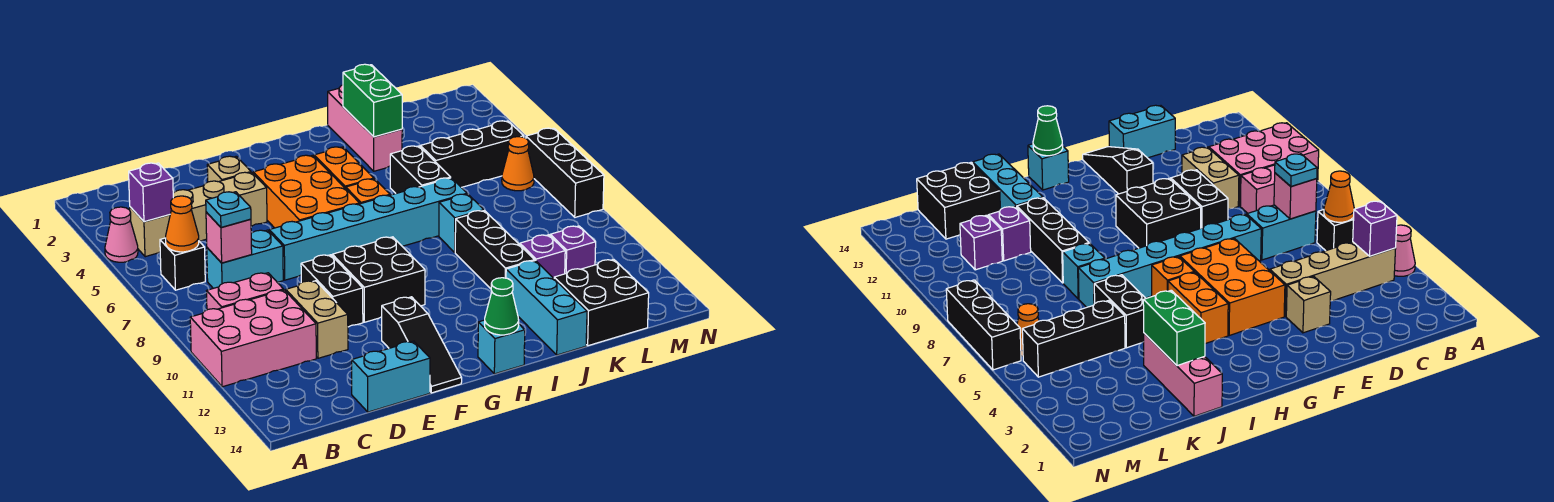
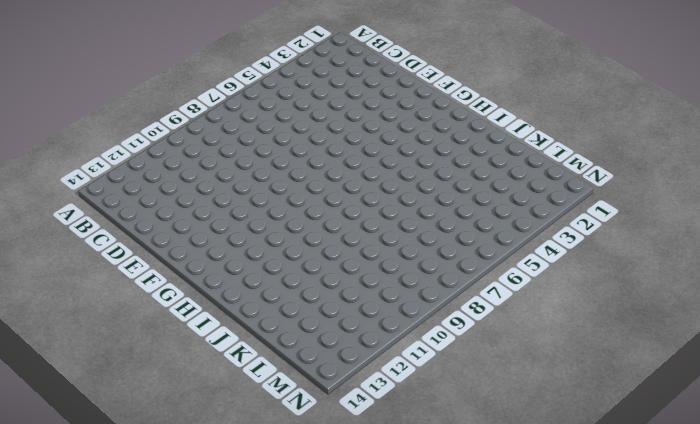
none -> pink 1x1 cone [105,207,138,262]
none -> pink 2x3 brick [190,290,316,387]
none -> tan 1x4 brick [130,172,267,257]
none -> black 1x1 brick [160,238,205,290]

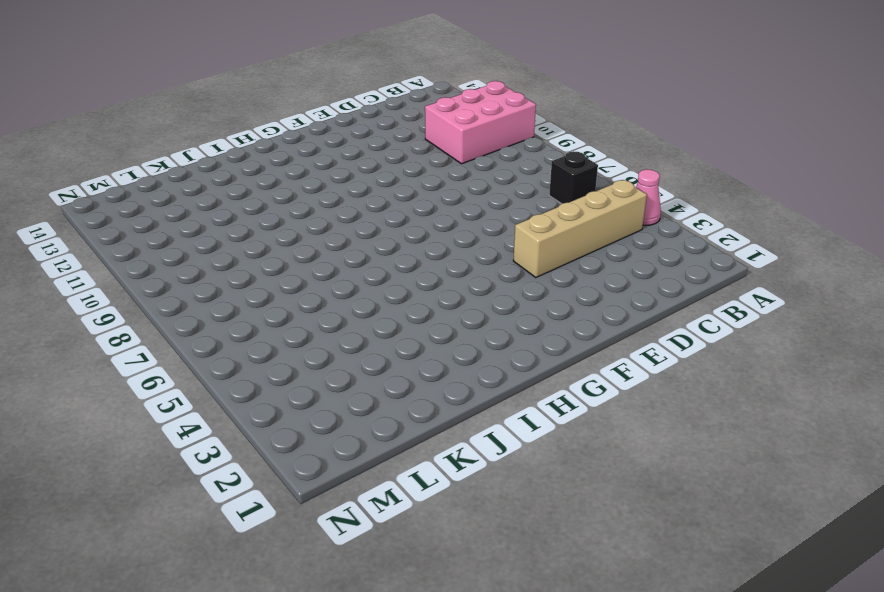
none -> pink 1x2 brick [207,273,284,310]
none -> cyan 1x2 brick [207,230,283,288]
none -> tan 1x2 brick [286,281,348,358]
none -> cyan 1x2 brick [352,341,430,412]

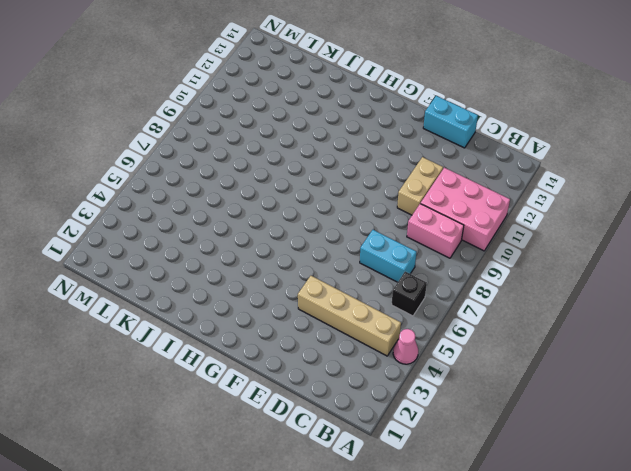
none -> tan 1x1 brick [207,156,251,182]
none -> cyan 1x6 brick [269,178,467,280]
none -> black 1x2 brick [301,255,363,327]
none -> orange 2x3 brick [253,155,360,228]

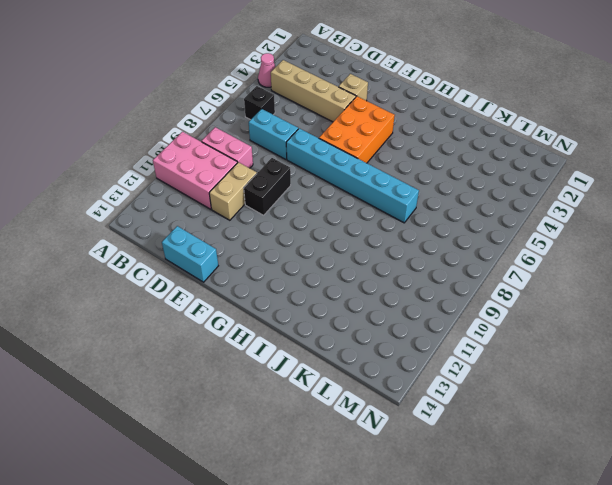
none -> black 2x2 brick [332,237,425,322]
none -> black 1x3 slope [382,297,462,393]
none -> orange 1x2 brick [314,147,374,189]
none -> orange 1x1 brick [346,179,390,204]

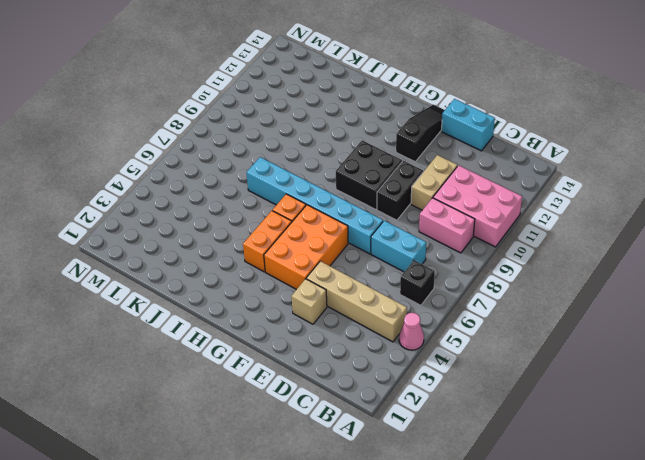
none -> cyan 1x1 brick [478,320,525,374]
none -> pink 1x3 brick [328,85,402,171]
none -> black 1x2 brick [390,146,451,193]
none -> cyan 1x1 brick [439,194,484,252]

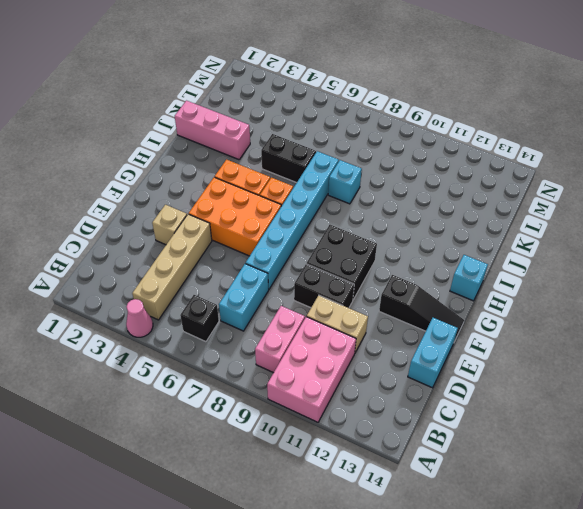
none -> black 1x3 brick [455,210,535,289]
none -> cyan 1x3 brick [506,261,587,355]
none -> black 1x3 brick [420,121,524,187]
none -> purple 1x1 brick [520,235,565,278]

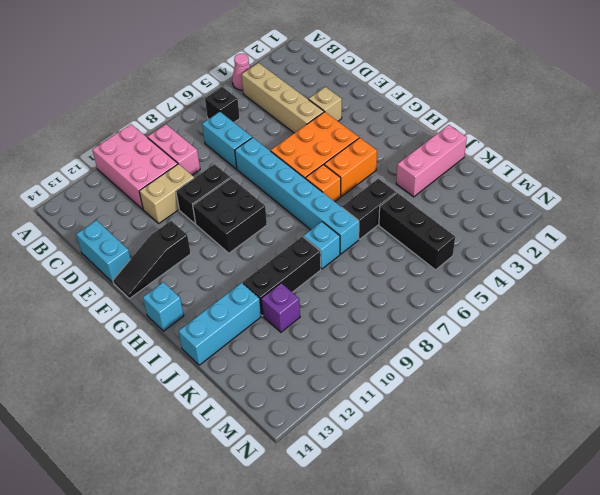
none -> black 2x2 brick [554,260,649,346]
none -> purple 1x1 brick [550,226,596,274]
none -> orange 1x1 cone [502,137,534,191]
none -> black 1x3 brick [526,128,604,217]

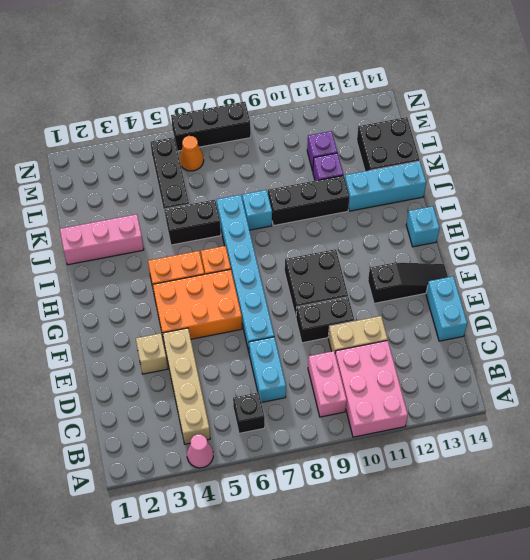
none -> purple 1x1 brick [129,163,173,222]
none -> orange 1x1 cone [166,196,199,252]
none -> pink 1x1 brick [206,212,252,263]
none -> green 1x1 cone [485,278,519,335]

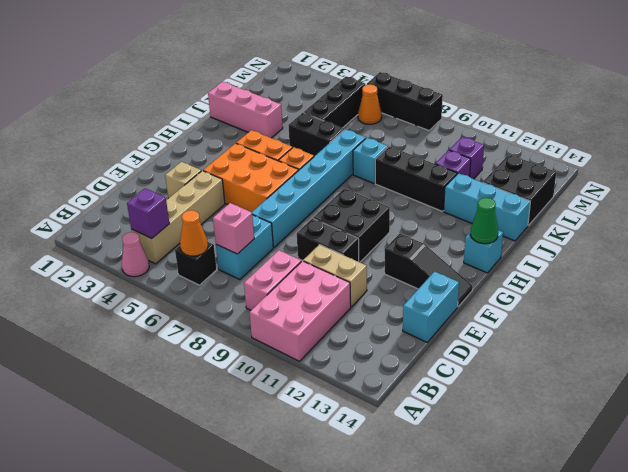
none -> green 1x2 brick [343,64,402,137]
none -> cyan 1x1 plate [206,192,251,227]

